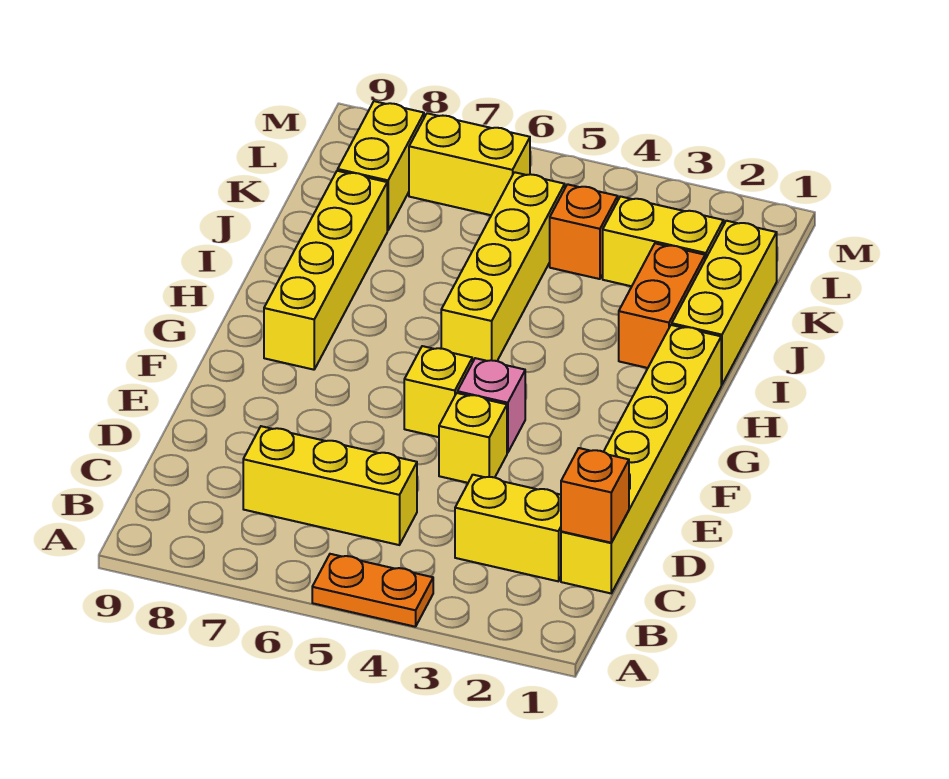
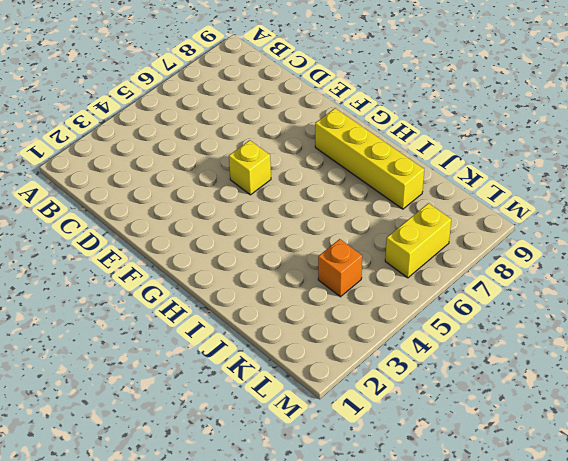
none -> orange 1x2 plate [312,554,433,627]
none -> yellow 1x6 brick [561,325,721,593]
none -> yellow 1x2 brick [455,475,561,581]

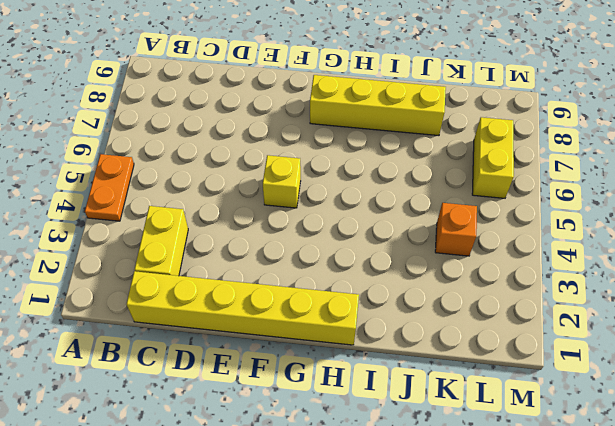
none -> yellow 1x3 brick [243,426,417,545]
none -> yellow 1x1 brick [439,393,507,483]
none -> pink 1x1 brick [457,358,525,453]

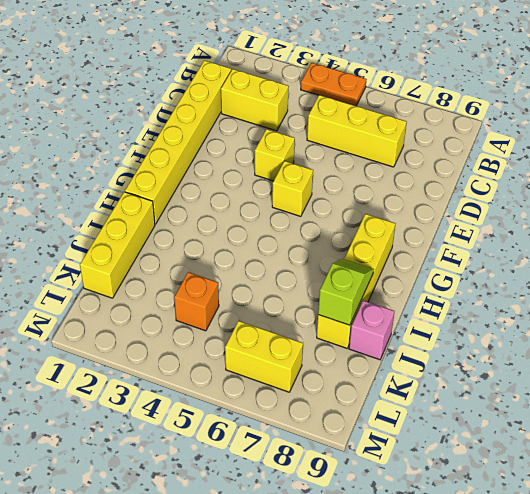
lime 1x2 slope [318,259,374,325] -> none
pink 1x1 brick [349,301,395,360] -> pink 1x1 brick moved to [457,358,525,453]
none -> yellow 1x4 brick [441,172,565,363]
none -> orange 1x2 brick [619,243,705,368]
none -> yellow 1x2 brick [603,196,724,286]

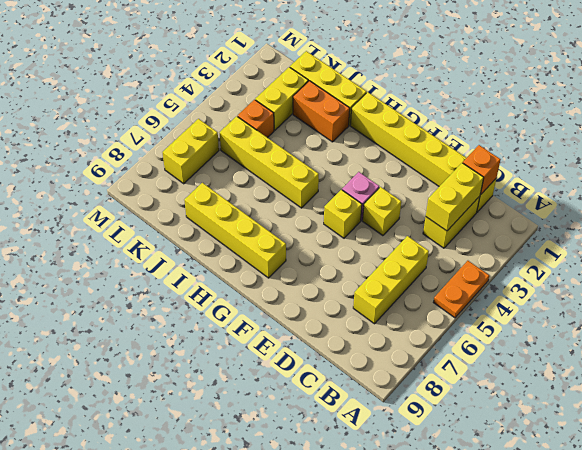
yellow 1x2 brick [426,163,484,231] -> yellow 1x2 brick turned to [338,101,424,231]

